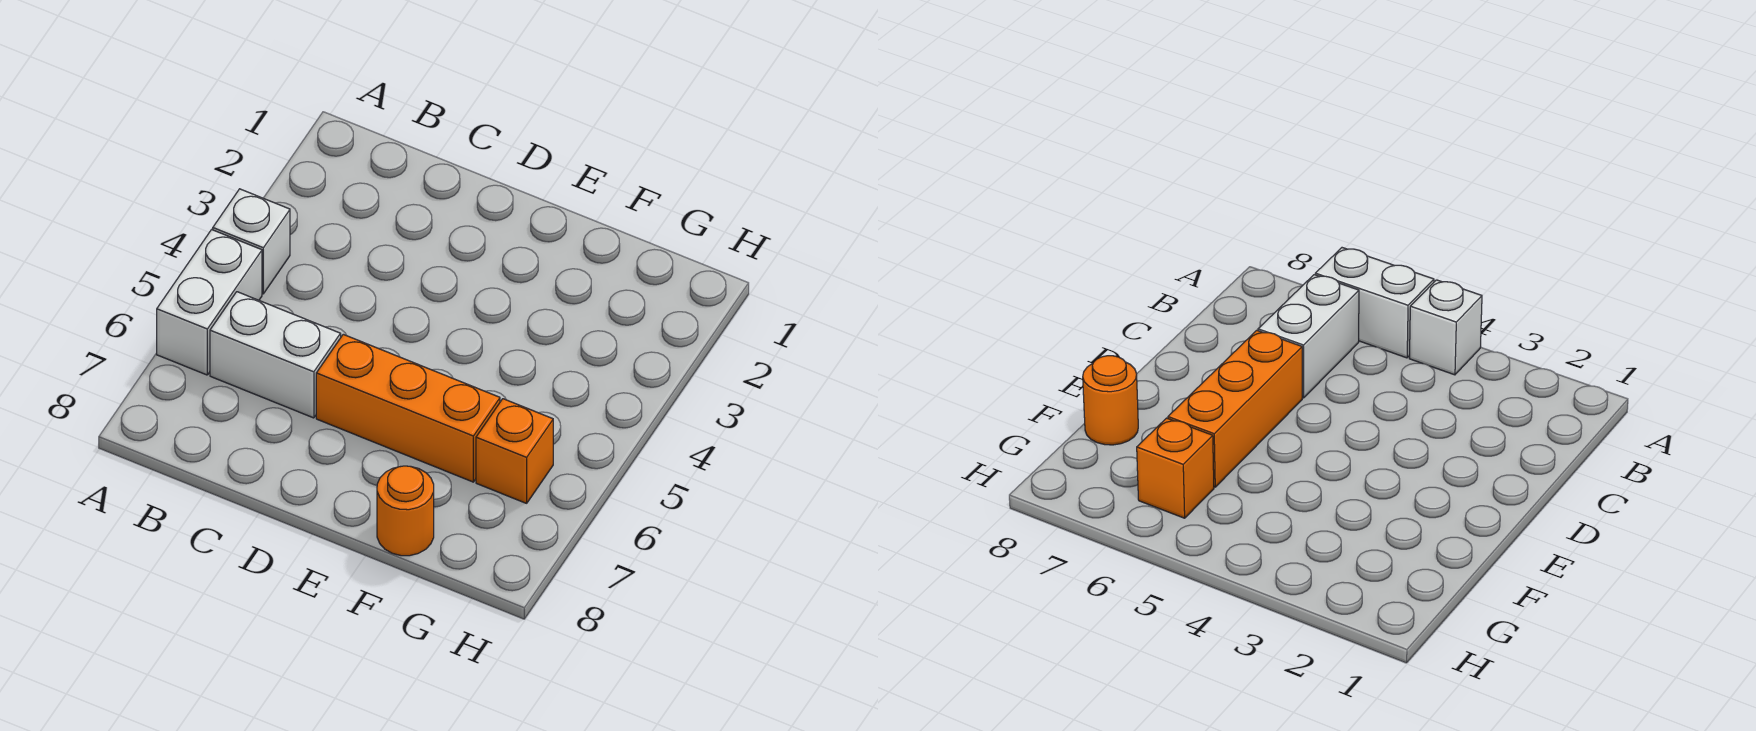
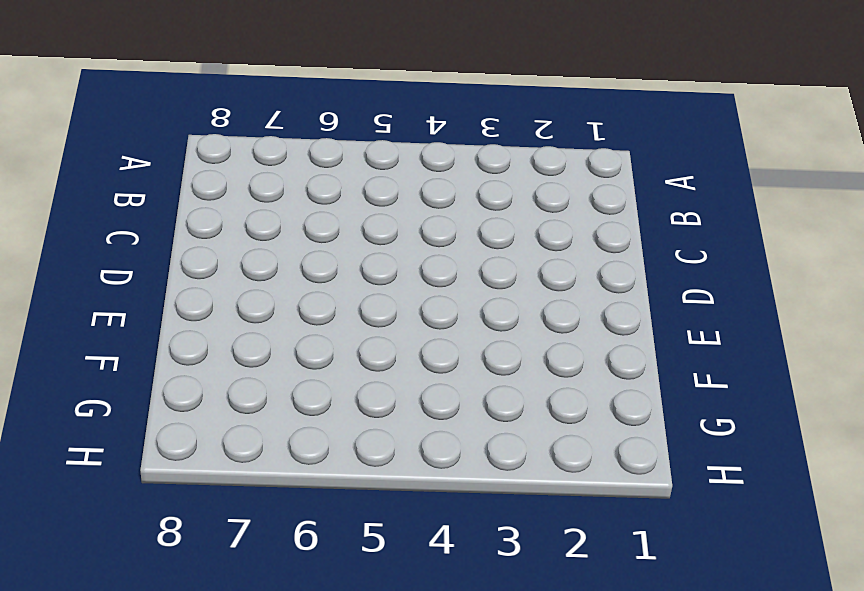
none -> white 1x1 brick [213,189,290,294]
none -> white 1x2 brick [157,230,262,375]

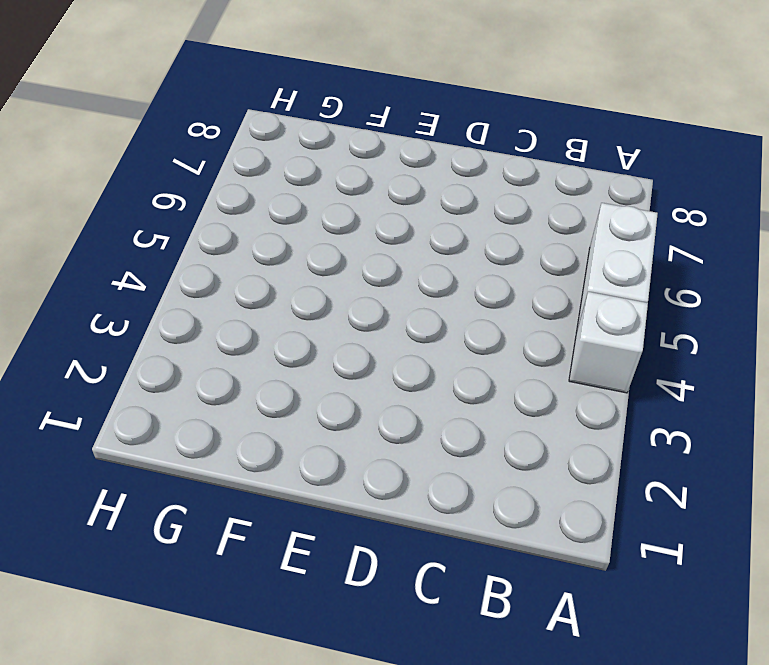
none -> white 1x2 brick [210,292,341,418]
none -> orange 1x3 brick [316,334,500,482]

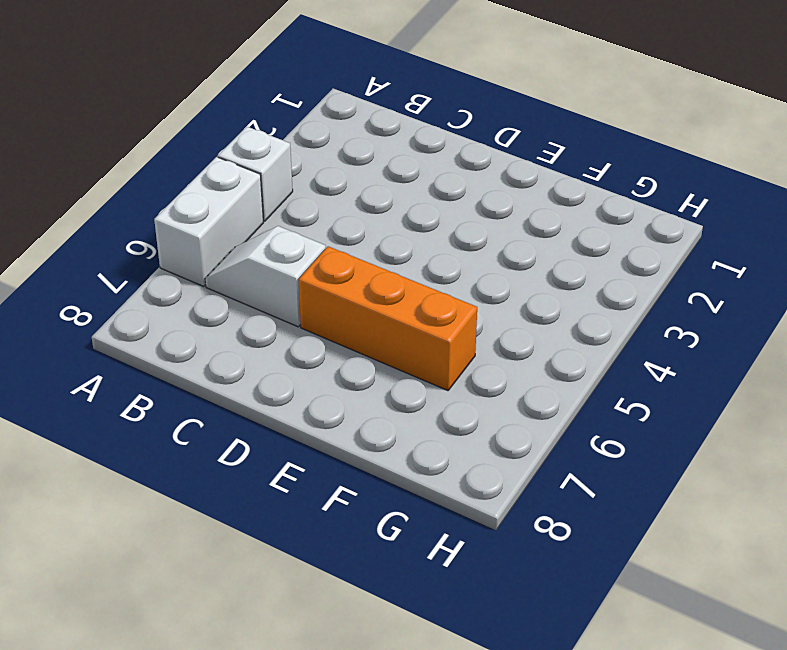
white 1x2 slope [205,226,326,327] -> white 1x2 brick [210,292,341,418]
none -> orange 1x1 round brick [377,466,434,556]
none -> orange 1x1 brick [476,399,553,503]

